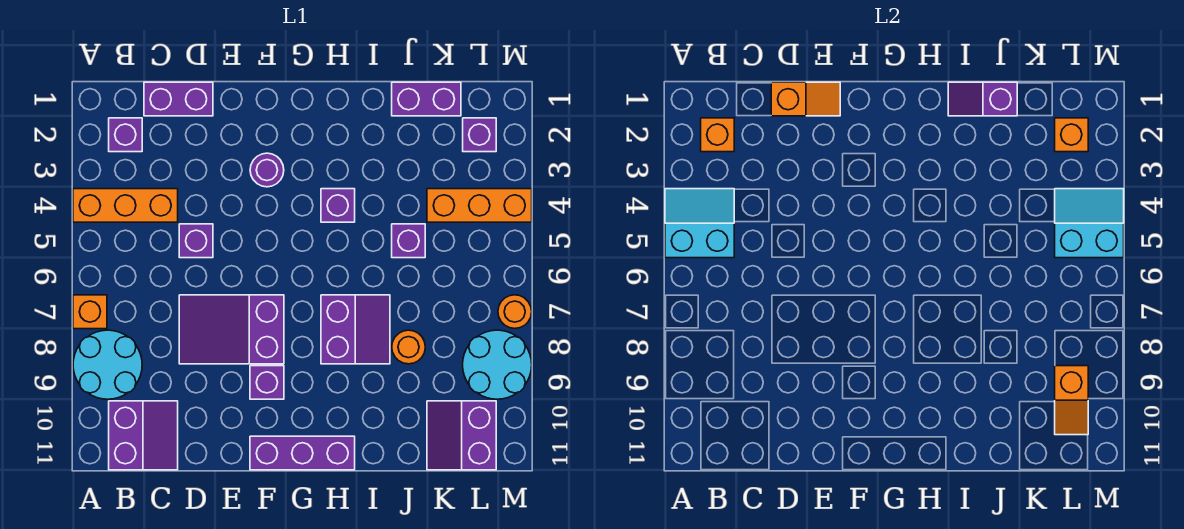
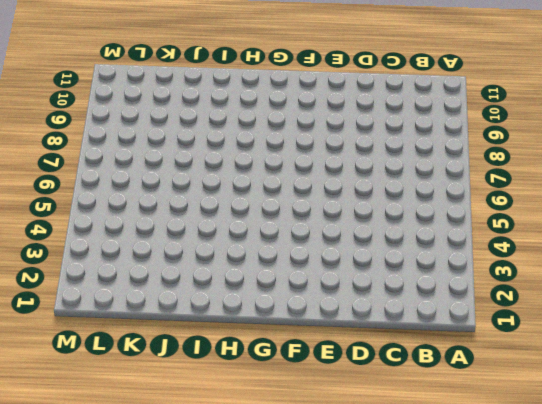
none -> orange 1x3 brick [73,189,178,222]
none -> orange 1x1 brick [73,295,107,329]
none -> cyan 2x2 round brick [73,330,142,399]

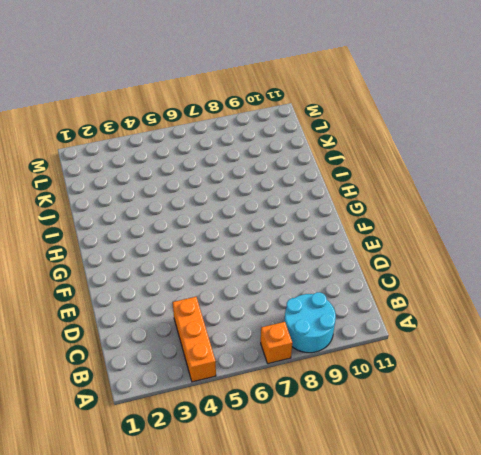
none -> purple 1x1 brick [109,118,142,152]
none -> purple 2x2 slope [109,401,178,470]
none -> purple 1x2 brick [144,82,213,116]

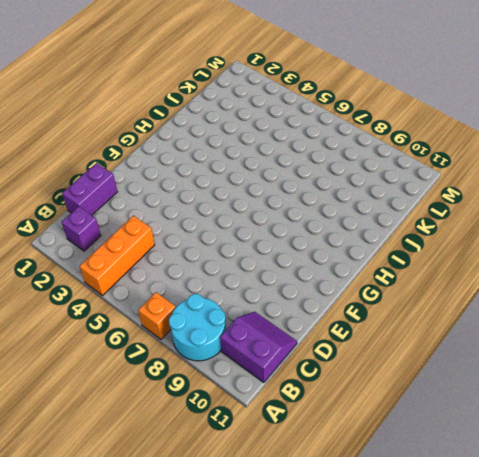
none -> purple 1x1 brick [179,224,213,258]
none -> purple 2x3 slope [179,295,284,364]
none -> purple 1x1 round brick [250,153,284,187]

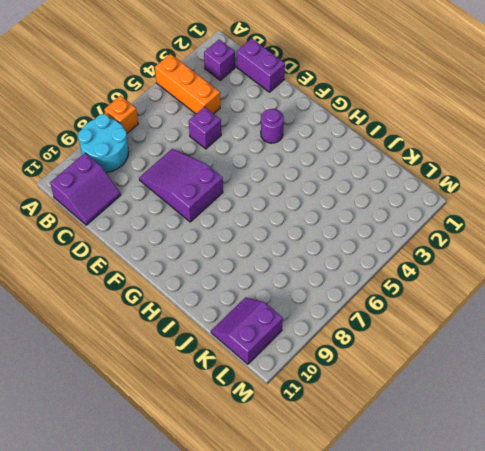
none -> purple 1x1 brick [250,366,284,399]
none -> purple 1x3 brick [250,436,355,470]
none -> purple 1x1 brick [321,189,355,222]

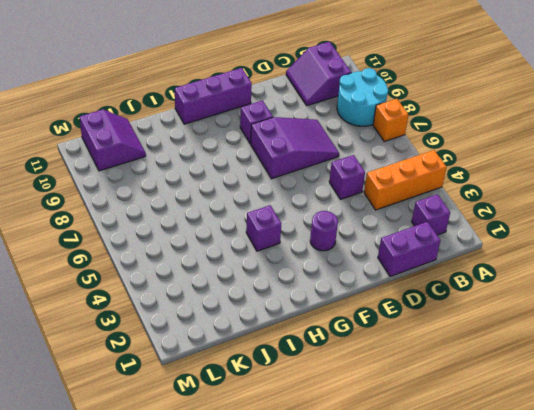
none -> purple 2x2 slope [321,295,390,364]
none -> purple 1x2 brick [392,82,461,116]
none -> purple 1x1 brick [392,224,425,258]

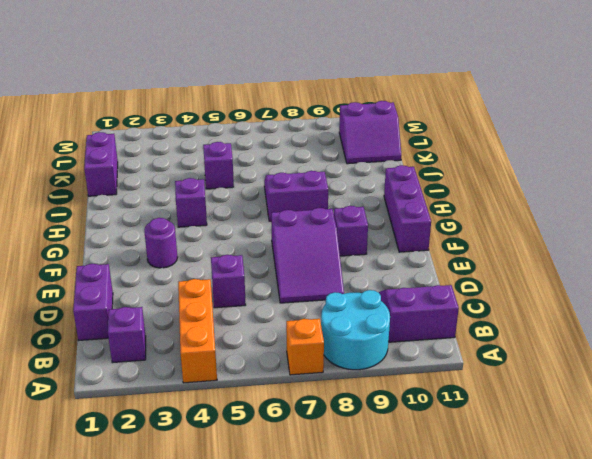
none -> orange 1x1 round brick [392,330,425,364]
none -> orange 1x3 brick [427,189,532,222]
none -> purple 1x1 brick [463,118,496,152]

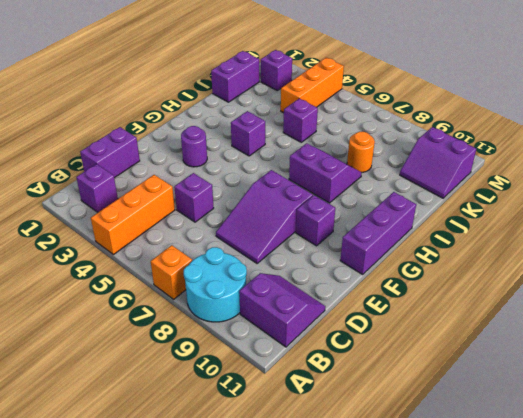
none -> cyan 2x2 round brick [463,330,532,399]
none -> orange 1x1 round brick [498,295,532,329]
none -> cyan 2x2 slope [665,189,734,258]

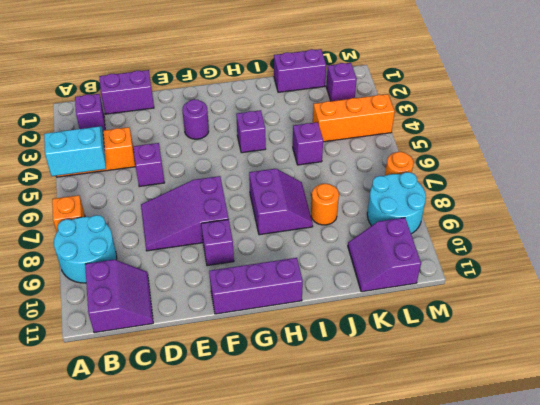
none -> orange 1x1 brick [701,118,734,152]
none -> orange 1x2 slope [771,82,840,116]
none -> purple 1x2 slope [948,82,1017,116]

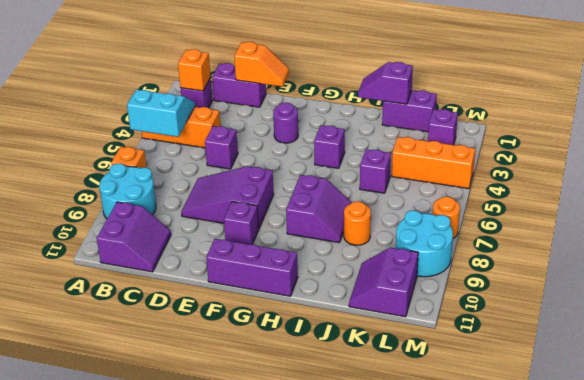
none -> orange 1x1 brick [1055,118,1088,152]
none -> cyan 2x2 slope [1055,189,1124,258]
none -> orange 1x2 slope [1055,366,1088,435]

